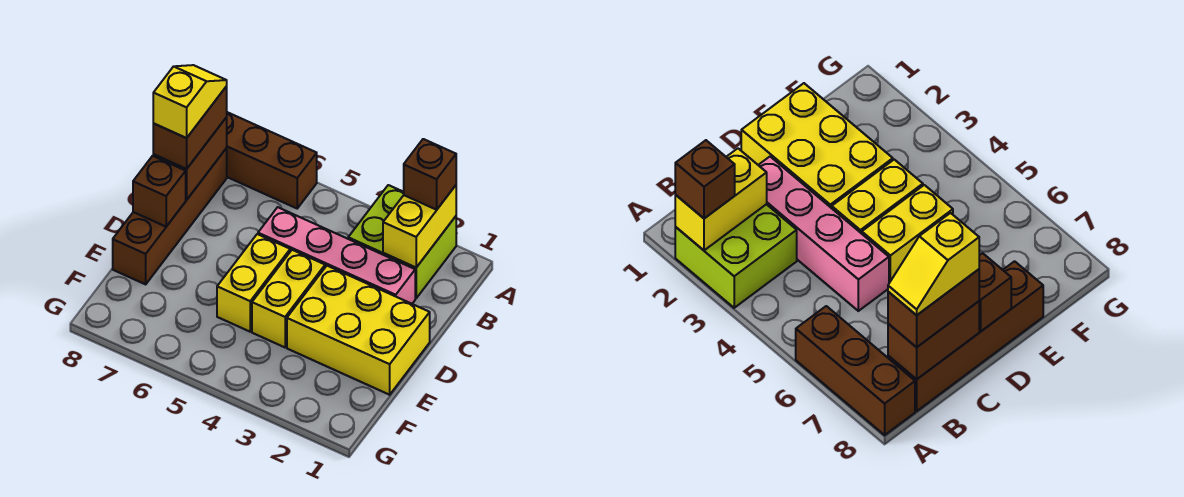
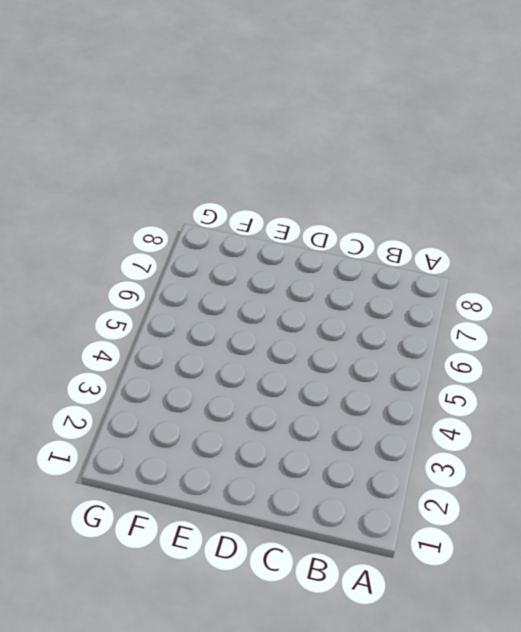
none -> lime 2x2 brick [348,185,456,298]
none -> brown 1x3 brick [227,112,317,208]
none -> brown 1x4 brick [113,148,227,284]

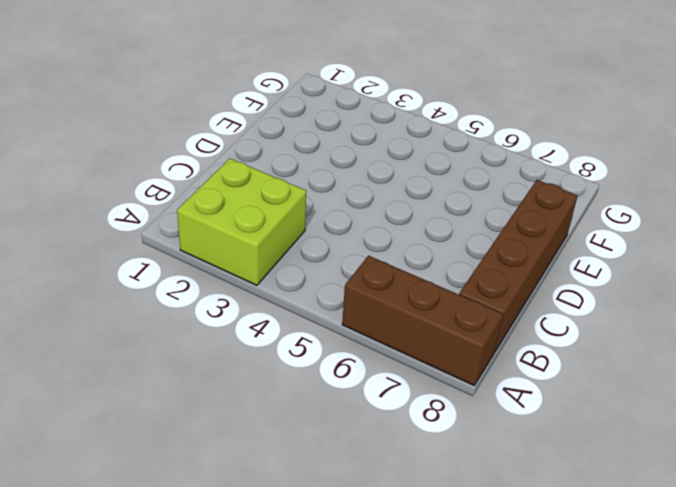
none -> pink 1x4 brick [258,207,415,304]
none -> yellow 2x3 brick [287,266,430,395]
none -> yellow 1x2 brick [252,250,325,347]

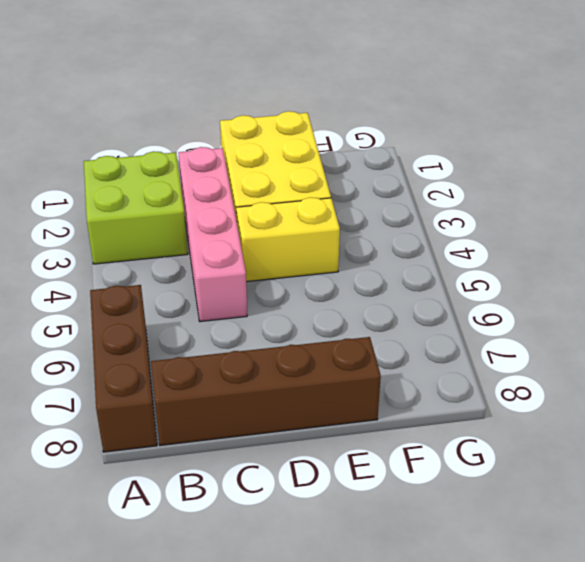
none -> yellow 1x2 brick [217,234,290,332]
none -> yellow 1x2 brick [383,185,456,268]
none -> brown 1x2 brick [153,117,227,200]

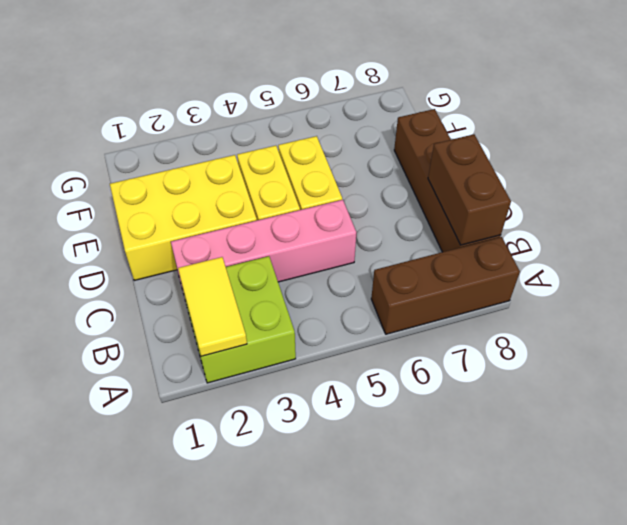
yellow 1x2 tile [178,257,247,356] -> yellow 1x2 brick [383,185,456,268]
none -> brown 1x1 brick [133,156,186,227]
none -> brown 1x1 brick [404,139,456,210]
none -> brown 1x2 brick [153,86,227,169]

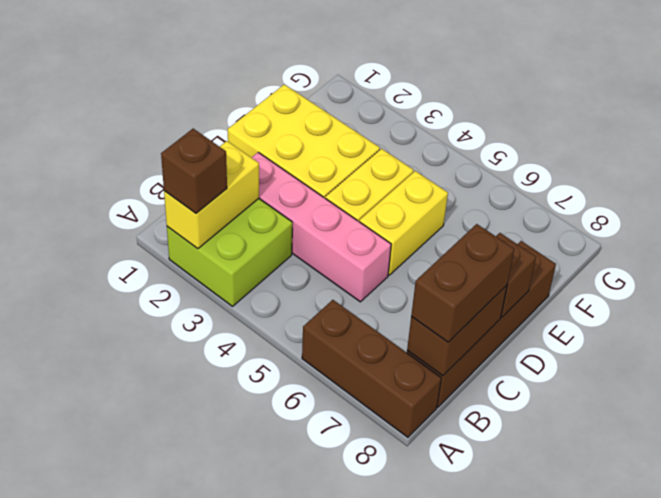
none -> yellow 1x2 slope [153,65,227,138]

